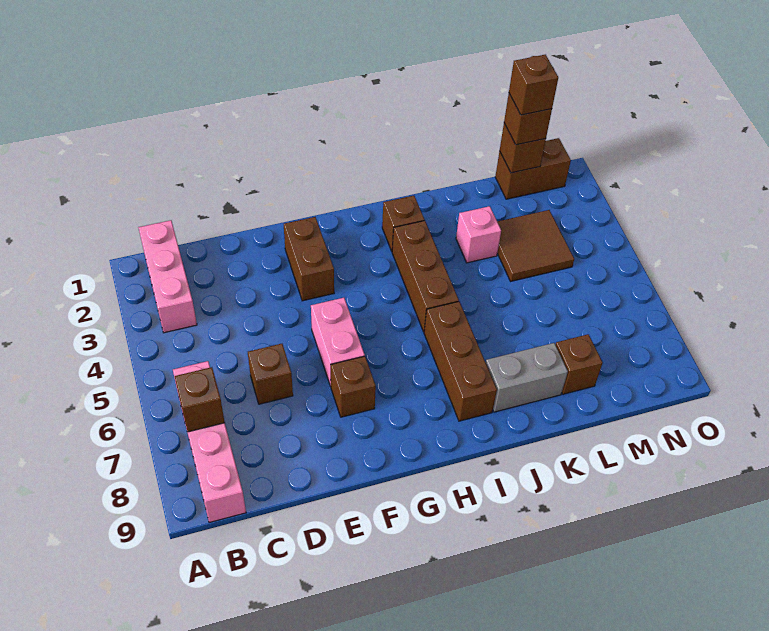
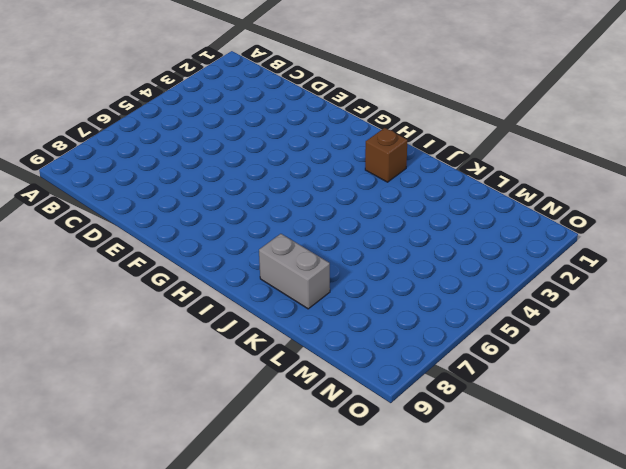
none -> pink 1x3 brick [138,220,197,333]
none -> pink 1x4 brick [173,361,246,523]
none -> brown 1x1 brick [248,344,293,404]

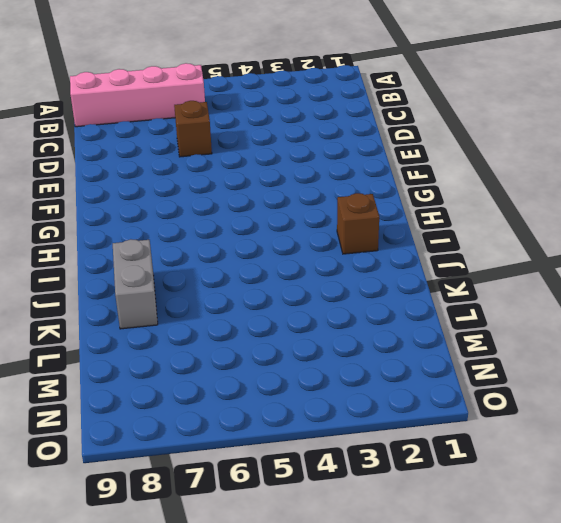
none -> pink 1x3 brick [138,220,197,333]
none -> brown 1x2 brick [284,217,334,301]
none -> pink 1x2 brick [311,298,365,386]

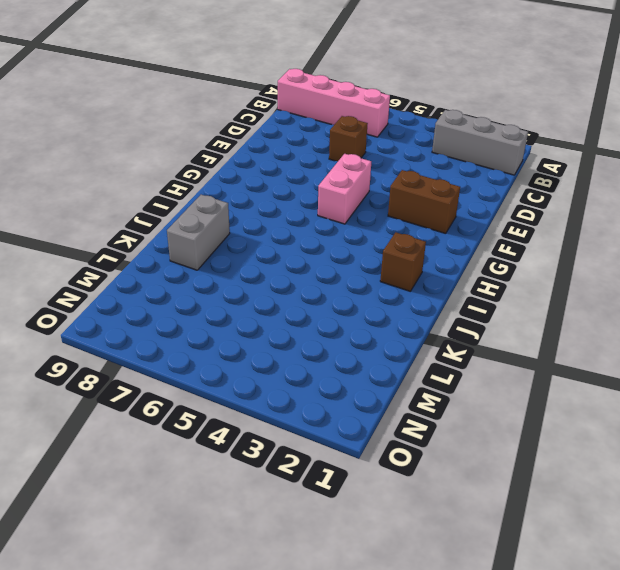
grey 1x3 brick [432,110,528,175] -> pink 1x3 brick [138,220,197,333]
pink 1x2 brick [318,154,371,224] -> pink 1x2 brick turned to [311,298,365,386]
none -> brown 1x1 brick [331,356,376,417]
none -> brown 1x3 brick [392,221,459,332]
none -> brown 1x3 brick [424,302,497,421]

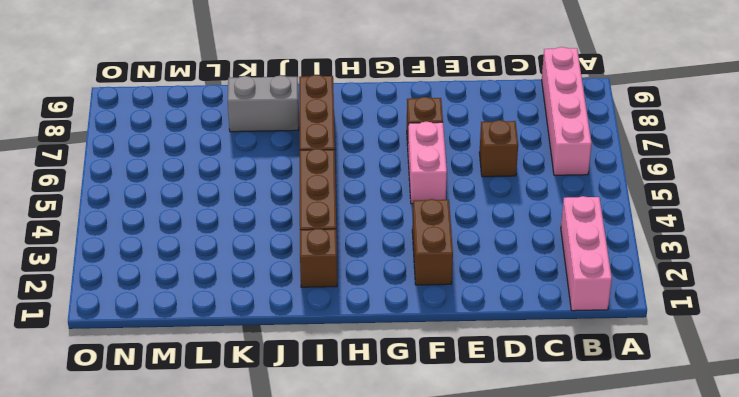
none -> pink 1x1 brick [456,206,501,263]
none -> brown 2x2 tile [497,210,574,281]
none -> brown 1x1 brick [555,334,603,394]

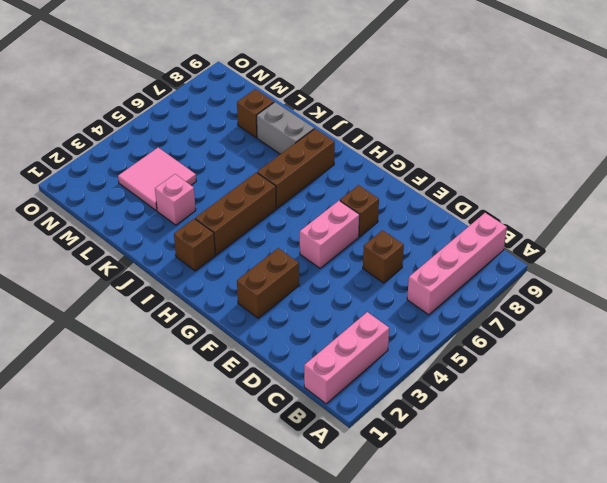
pink 2x2 tile [118,148,196,211] -> brown 2x2 tile [497,210,574,281]
none -> brown 1x2 brick [495,138,571,199]
none -> brown 1x1 brick [174,367,225,432]
none -> brown 1x1 brick [500,123,546,173]

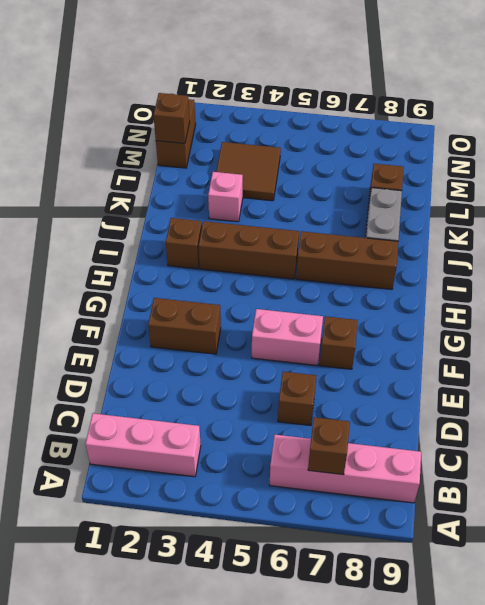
none -> brown 1x1 brick [504,94,552,145]
none -> brown 1x1 brick [509,55,558,115]

